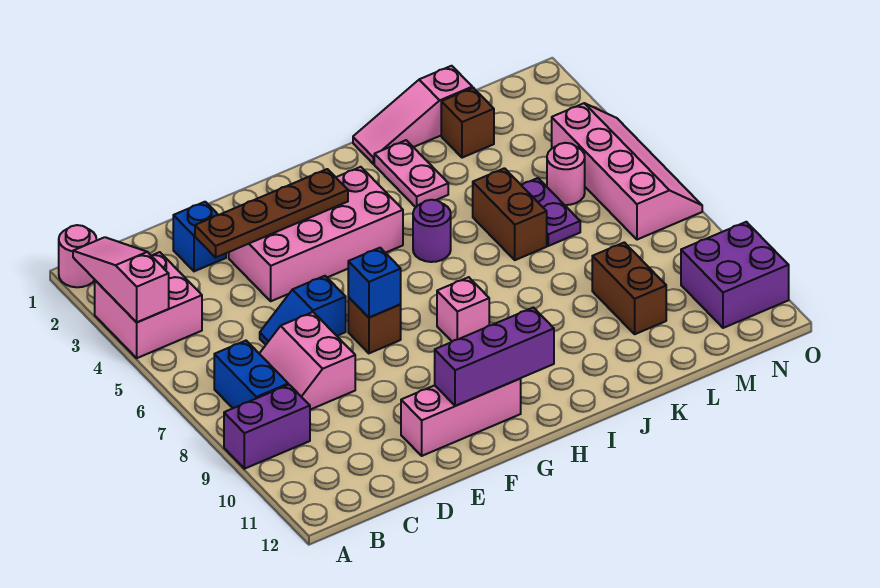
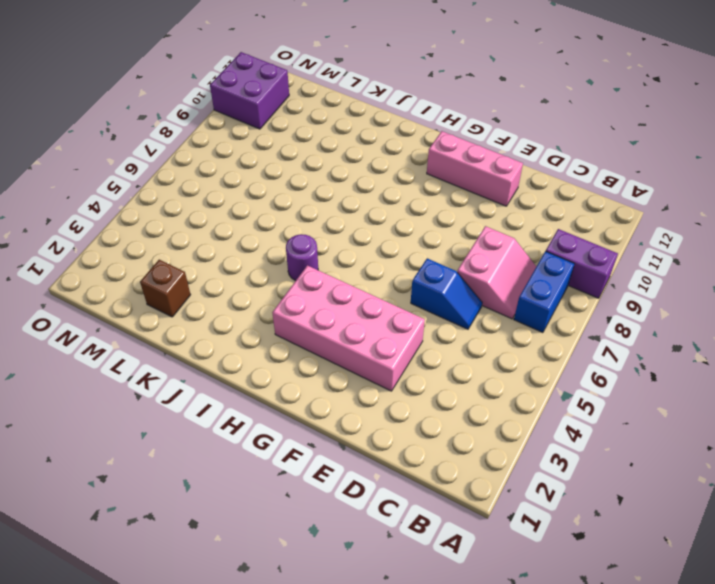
none -> pink 1x1 round brick [59,225,97,287]
none -> pink 2x2 brick [95,252,202,358]
none -> blue 1x1 brick [173,202,226,271]

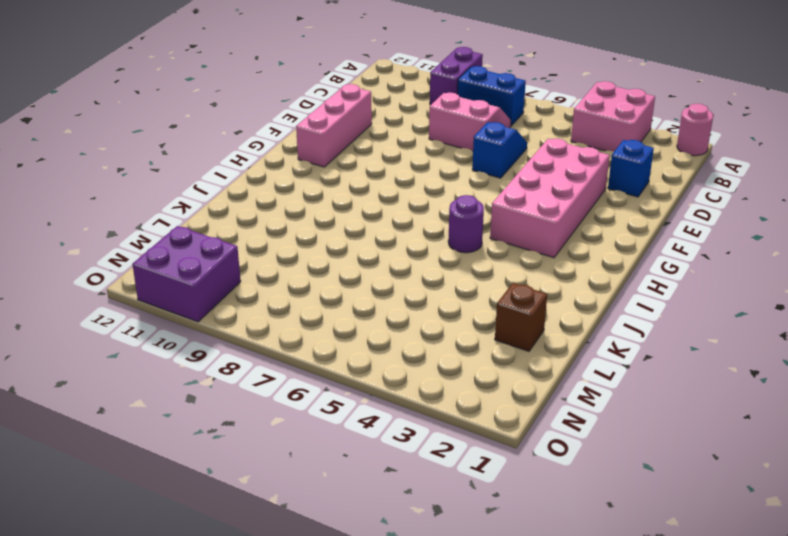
none -> brown 1x1 brick [348,297,401,353]
none -> pink 1x1 brick [437,277,489,341]
none -> pink 1x3 slope [353,66,472,164]

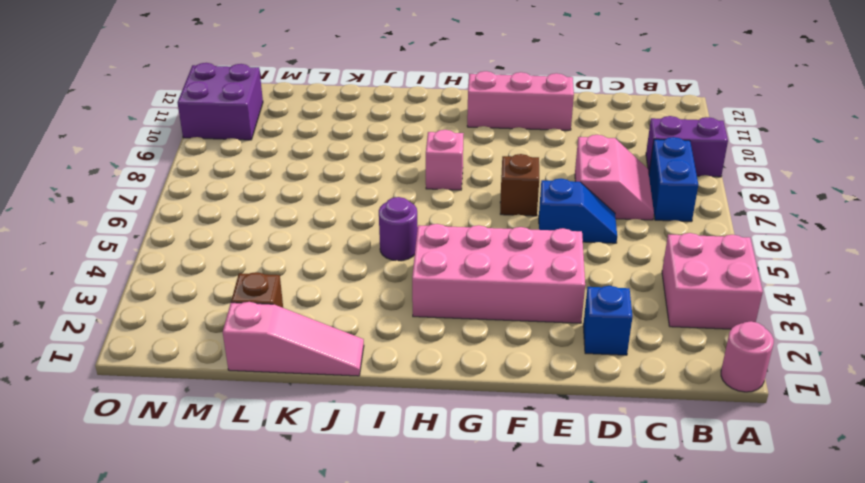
none -> pink 1x2 plate [374,140,448,207]
none -> brown 1x2 brick [473,168,547,260]
none -> purple 1x2 plate [522,178,580,246]

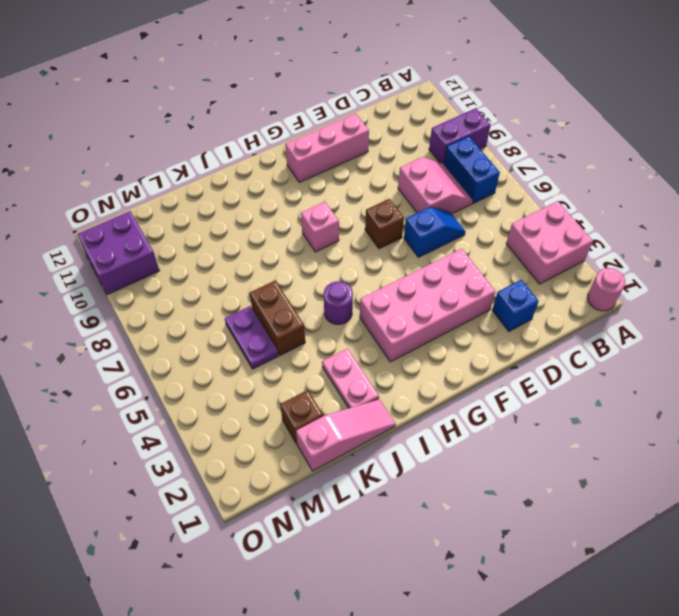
none -> brown 1x2 brick [592,242,666,334]
none -> pink 1x1 round brick [547,143,585,205]
none -> pink 2x4 slope [552,103,702,240]

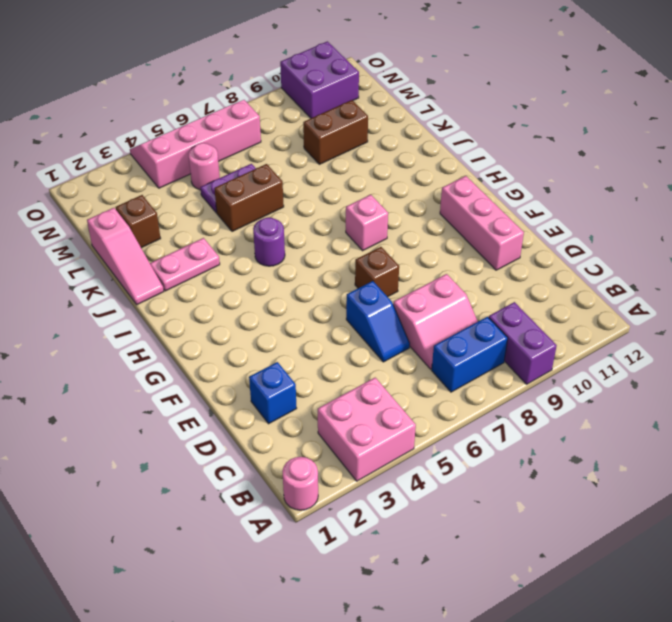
none -> pink 2x4 brick [229,167,403,301]
none -> pink 1x3 slope [73,237,169,322]
none -> brown 1x4 plate [195,169,348,257]

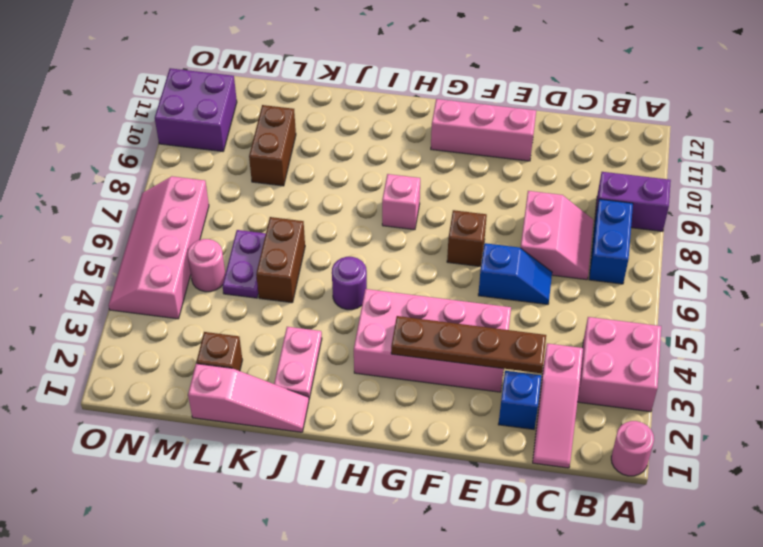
pink 1x3 slope [533,343,583,468] -> pink 1x3 slope moved to [73,237,169,322]
none -> blue 1x1 brick [348,248,401,318]
none -> purple 1x3 brick [435,308,554,406]

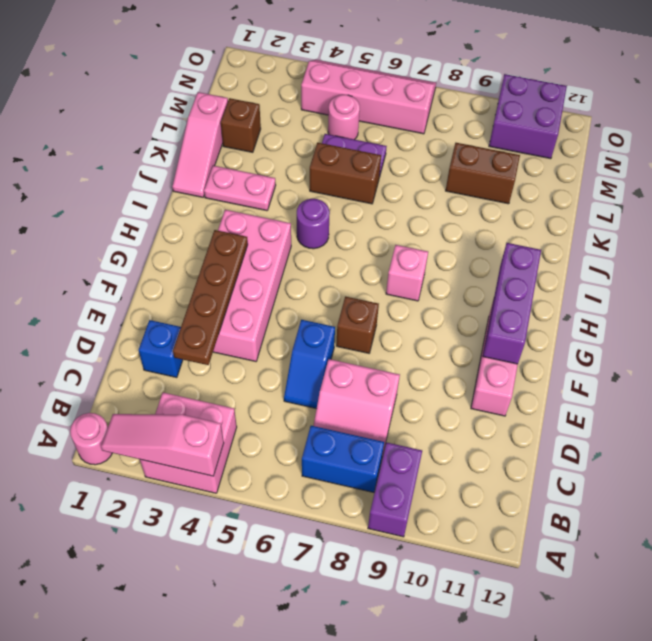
none -> blue 1x1 brick [348,248,401,318]

